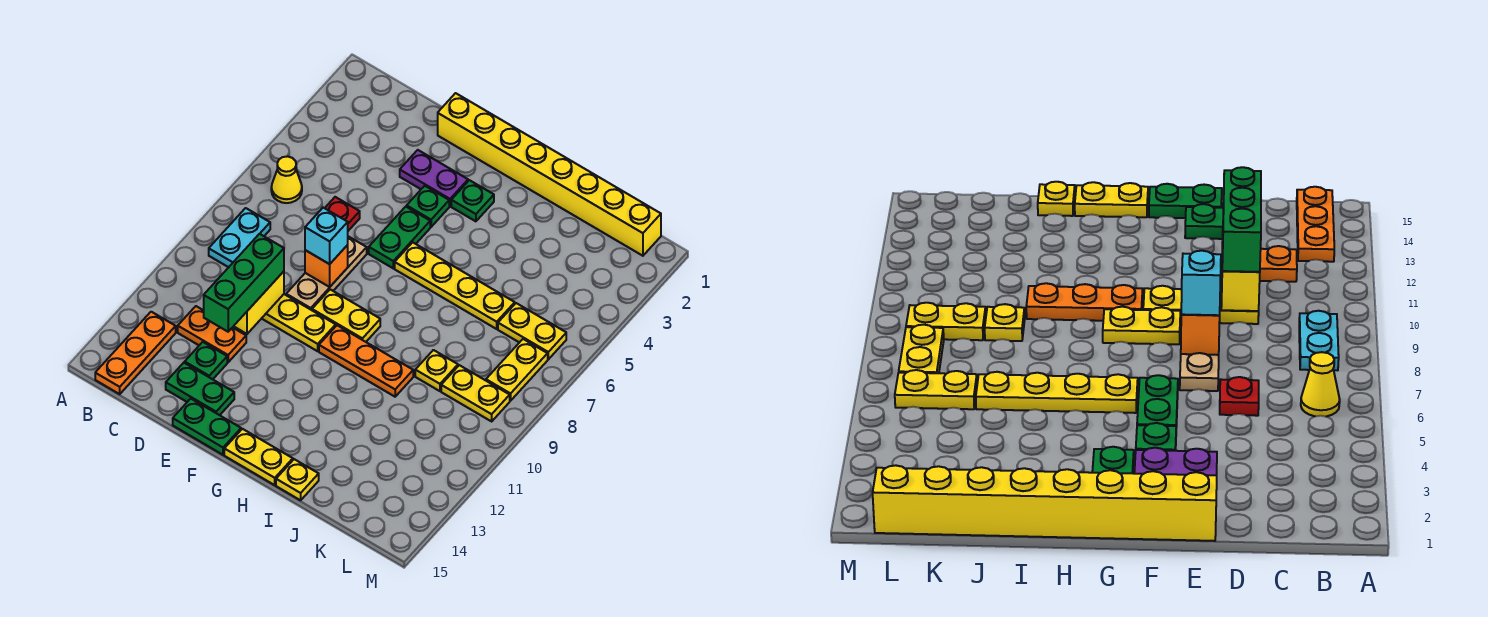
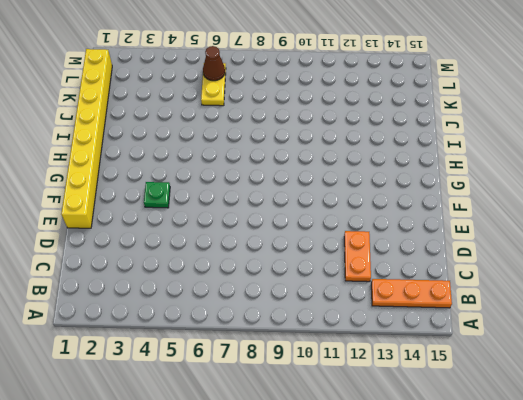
brown 1x1 cone [203,46,225,81] -> none
none -> yellow 1x1 cone [271,156,302,203]
none -> cyan 1x2 plate [209,208,270,267]
none -> red 1x1 plate [325,197,360,231]

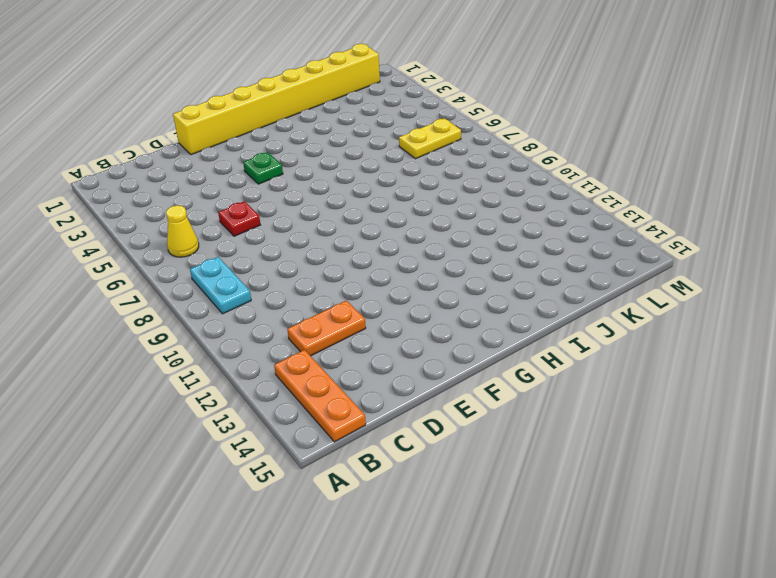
none -> yellow 1x3 plate [262,294,336,351]
none -> green 1x1 plate [185,342,227,379]
none -> green 1x2 plate [166,363,234,415]

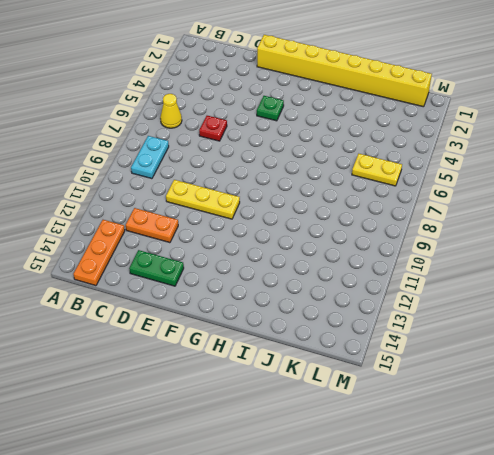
none -> green 1x1 plate [185,342,227,379]
none -> purple 1x2 plate [400,150,468,206]
none -> tan 1x3 plate [286,236,367,310]

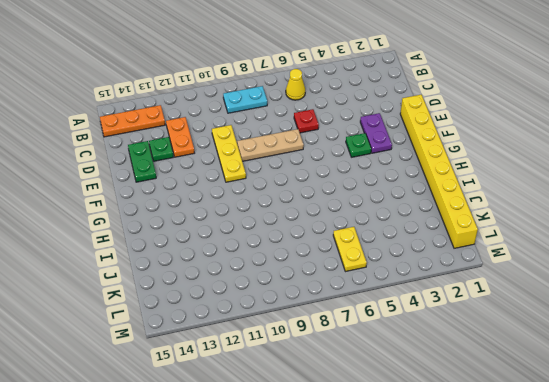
none -> green 1x2 plate [173,399,241,455]
none -> green 1x2 plate [369,207,430,268]
none -> yellow 1x2 plate [312,289,380,342]

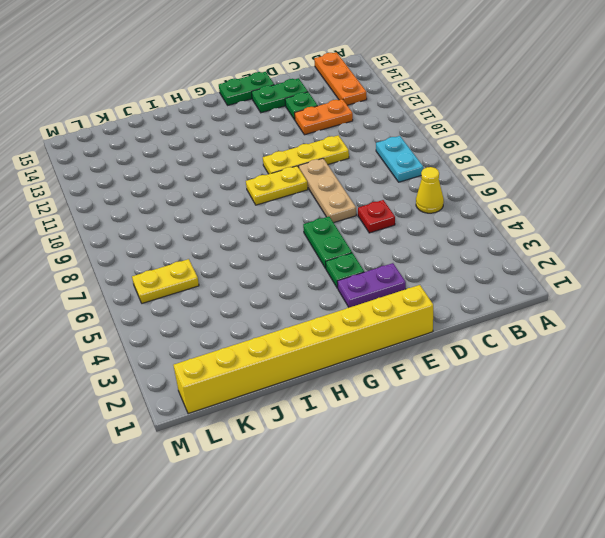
none -> green 1x1 plate [451,180,494,221]
none -> yellow 1x4 plate [395,242,515,329]
none -> orange 1x3 plate [319,325,413,397]

